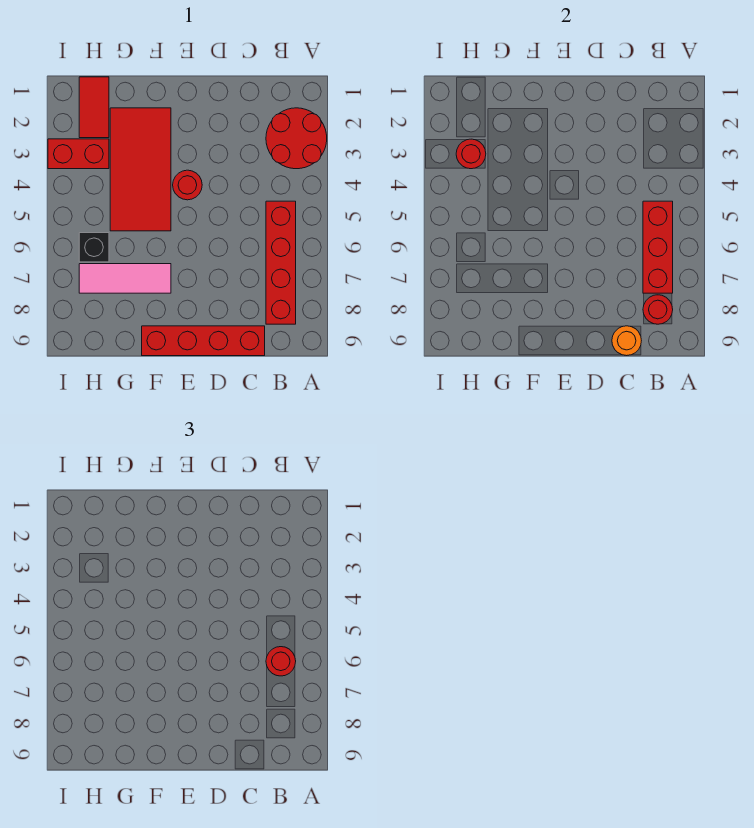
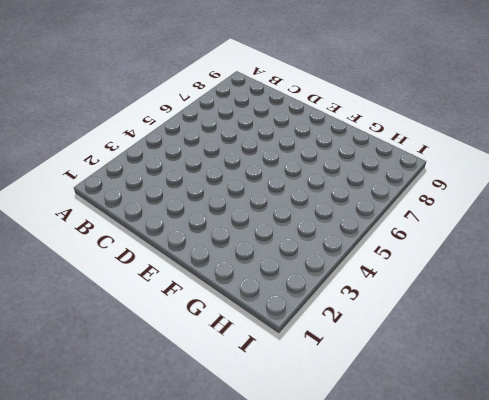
none -> red 2x2 round brick [266,108,327,169]
none -> red 1x4 brick [266,201,296,324]
none -> red 1x4 brick [142,326,265,356]

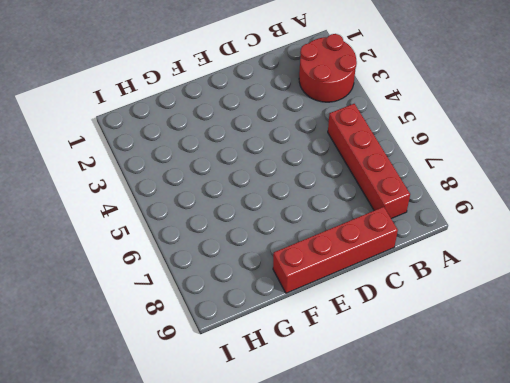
none -> red 1x1 round brick [173,170,202,200]
none -> red 2x4 tile [110,108,171,231]
none -> pink 1x3 tile [79,264,171,293]

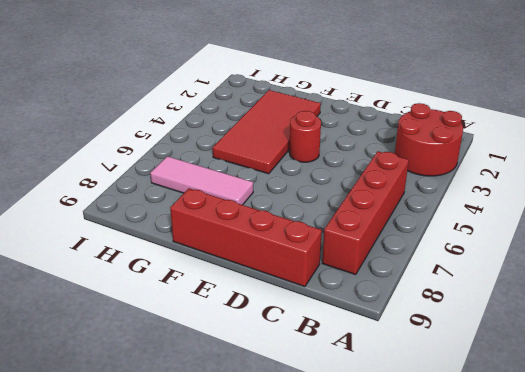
none -> red 1x2 tile [79,77,109,138]
none -> red 1x2 brick [48,139,109,169]
none -> black 1x1 brick [79,233,109,262]

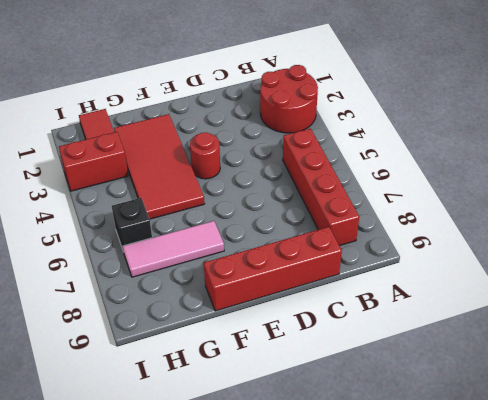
none -> red 1x3 brick [643,201,673,293]
none -> red 1x1 round brick [643,295,673,324]
none -> orange 1x1 round brick [612,326,641,356]

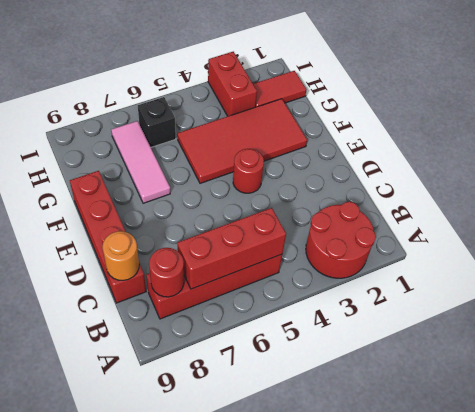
none -> red 1x1 round brick [456,139,486,169]
none -> red 1x1 round brick [266,647,296,676]

